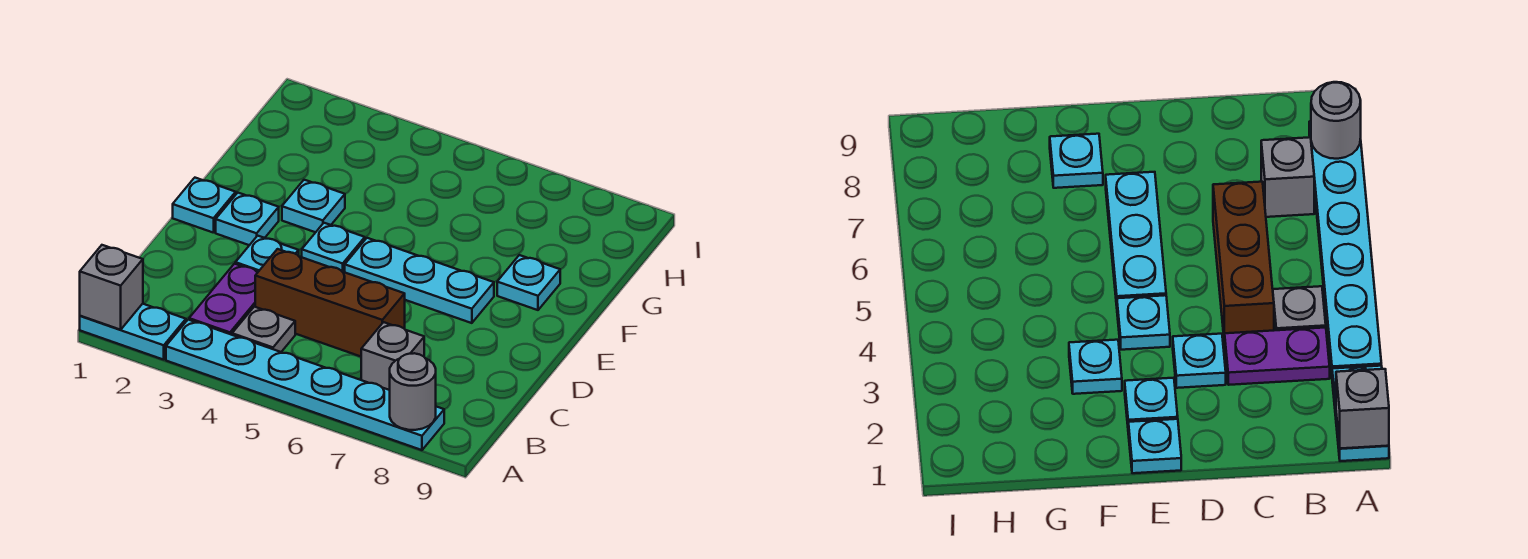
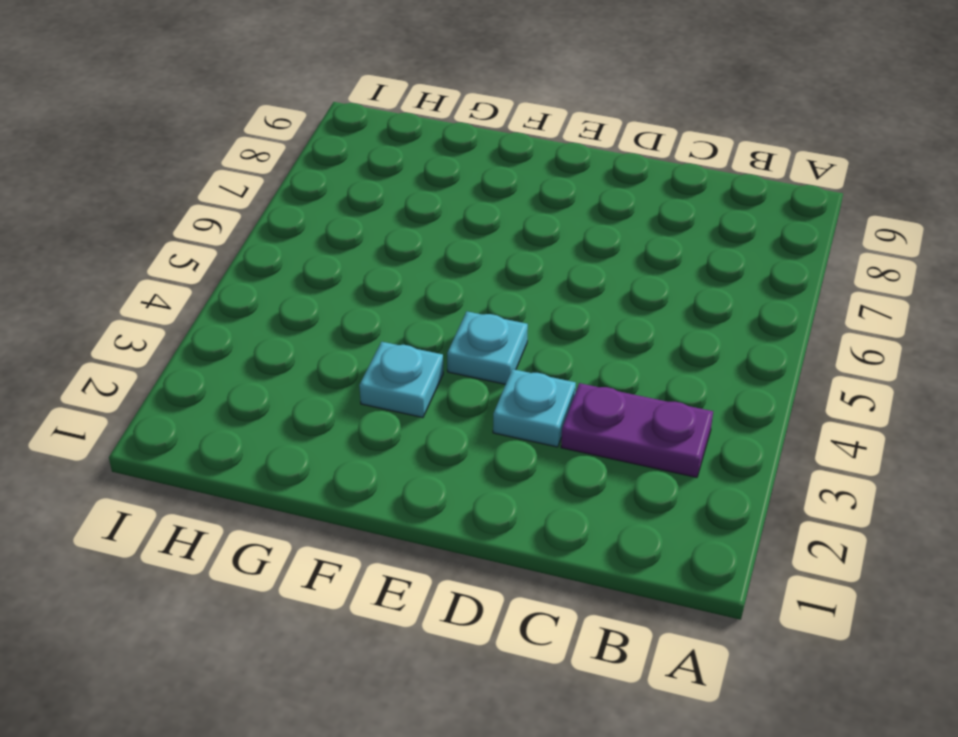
none -> cyan 1x2 plate [80,304,186,360]
none -> cyan 1x6 plate [166,320,444,450]
none -> grey 1x1 plate [232,307,295,352]

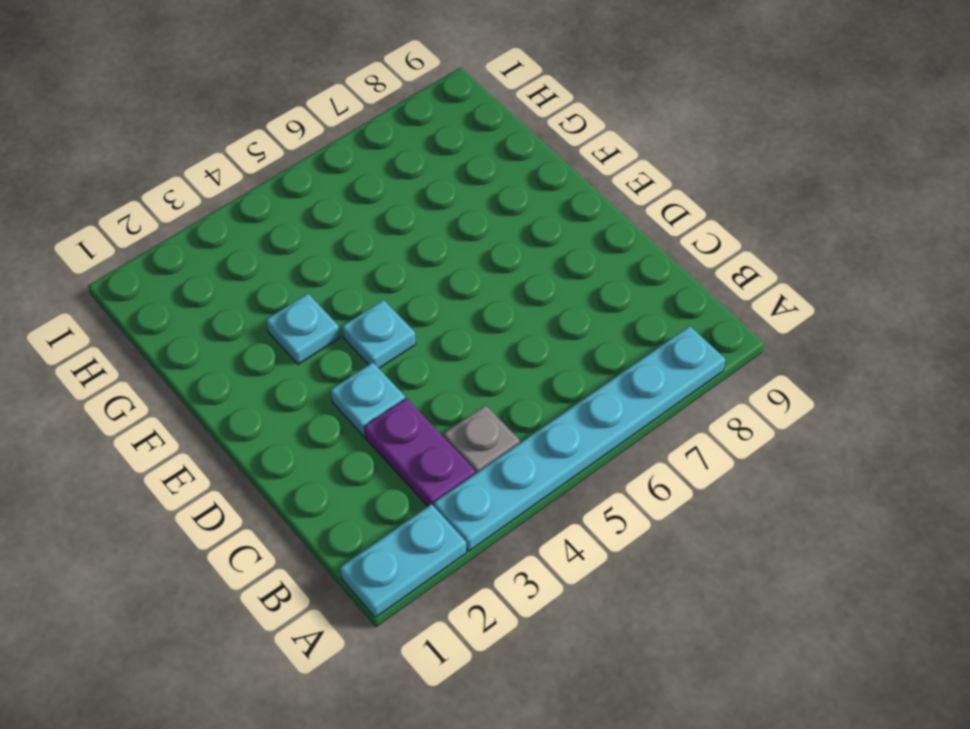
none -> grey 1x1 brick [361,322,424,390]
none -> brown 1x3 brick [255,249,405,356]
none -> cyan 1x1 plate [173,178,236,233]

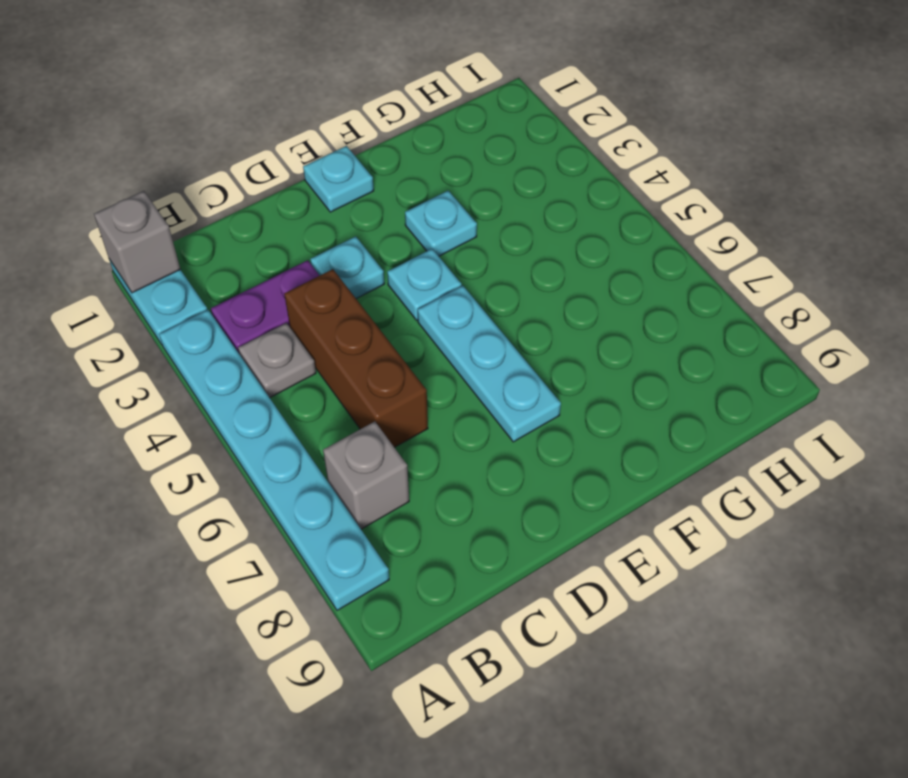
none -> cyan 1x1 plate [216,193,279,245]
none -> cyan 1x1 plate [497,255,560,310]
none -> grey 1x1 round brick [390,353,436,430]

